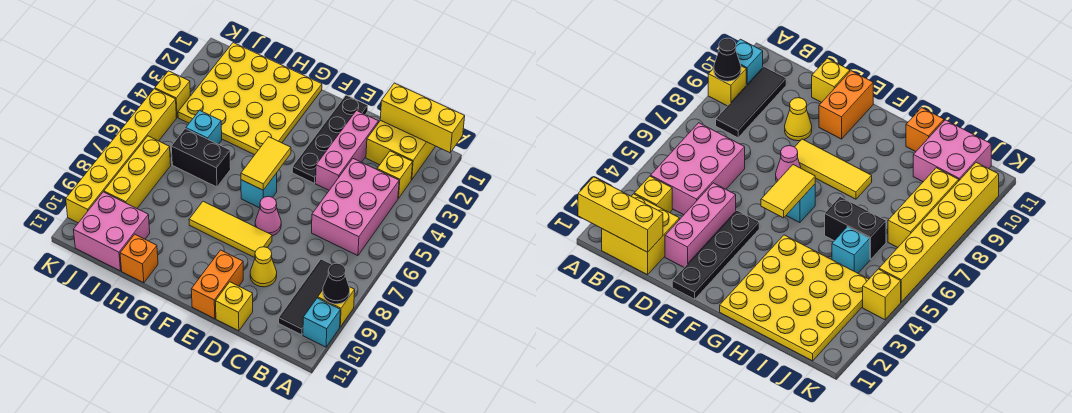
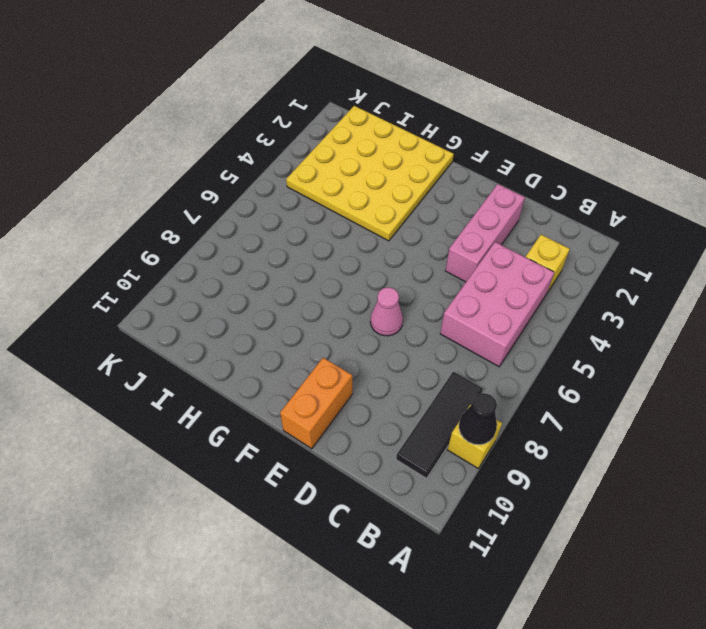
none -> cyan 1x1 brick [303,298,340,347]
none -> yellow 2x2 brick [366,120,435,180]
none -> yellow 1x1 cone [250,247,277,287]

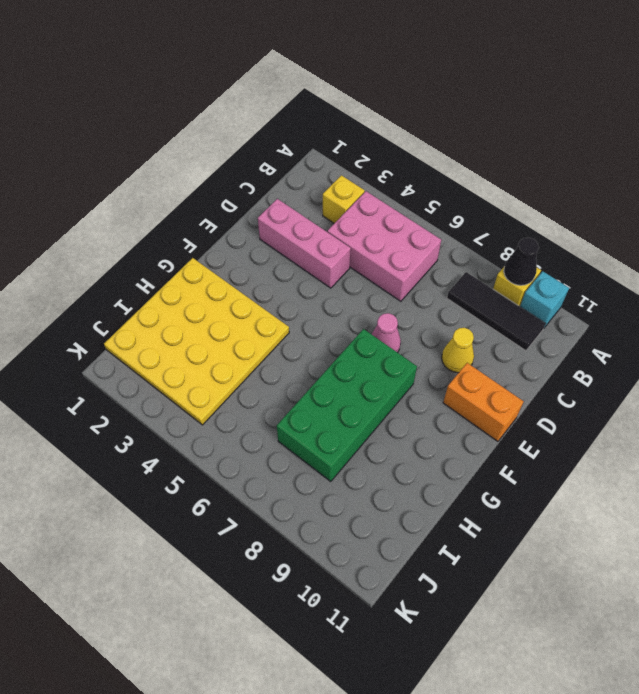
green 2x4 brick [277,329,417,482] -> yellow 1x3 tile [189,201,272,258]
none -> yellow 2x2 brick [366,120,435,180]
none -> yellow 1x1 brick [216,282,253,331]
none -> black 1x4 plate [292,95,368,183]

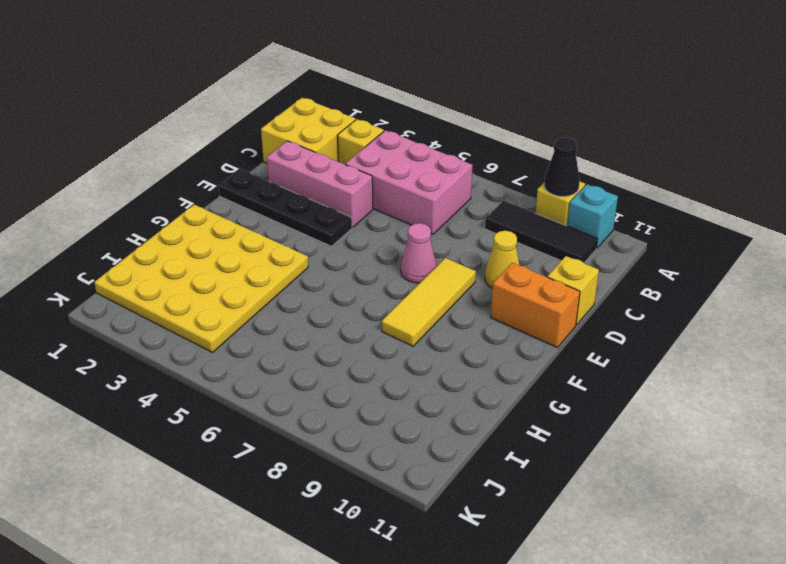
none -> cyan 1x1 brick [241,173,277,208]
none -> black 1x2 brick [171,129,231,187]
none -> orange 1x1 brick [120,234,158,283]

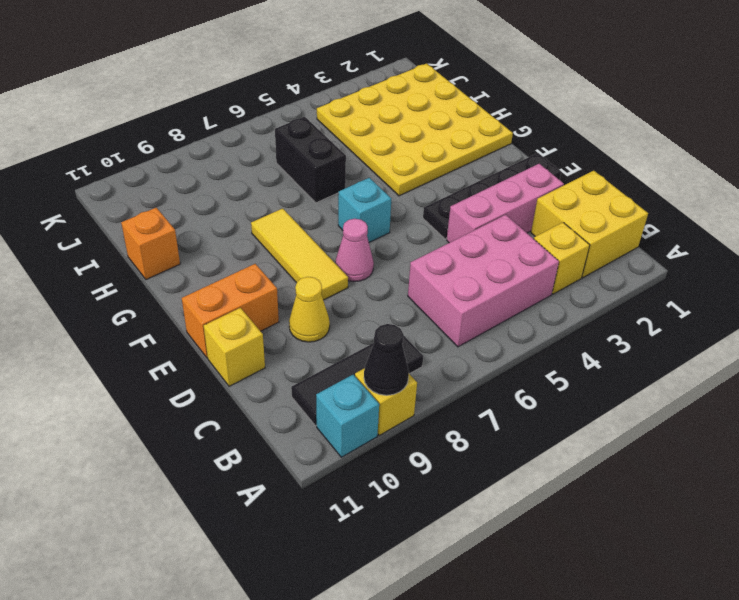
none -> cyan 1x1 brick [186,110,222,144]
none -> pink 2x2 brick [74,192,150,271]
none -> yellow 1x3 brick [104,136,171,208]

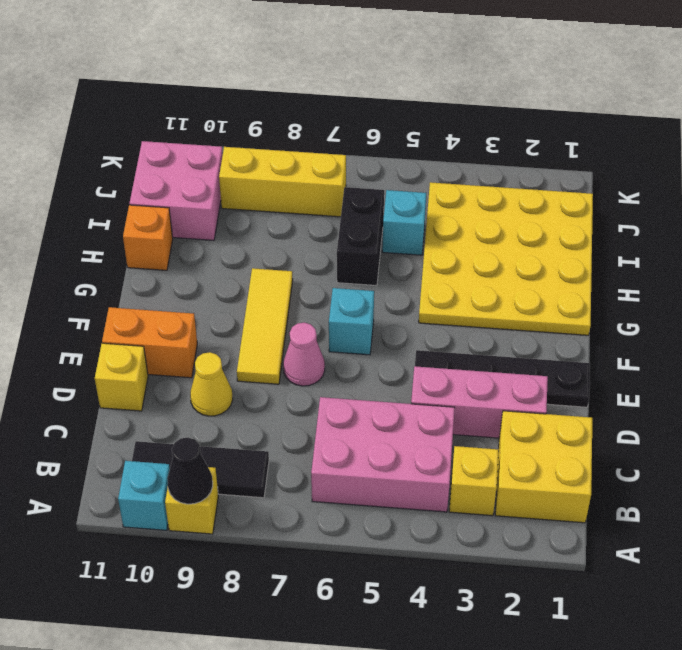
none -> yellow 1x1 brick [155,71,190,117]
none -> yellow 1x6 brick [66,89,177,223]
none -> yellow 1x3 brick [380,83,465,153]

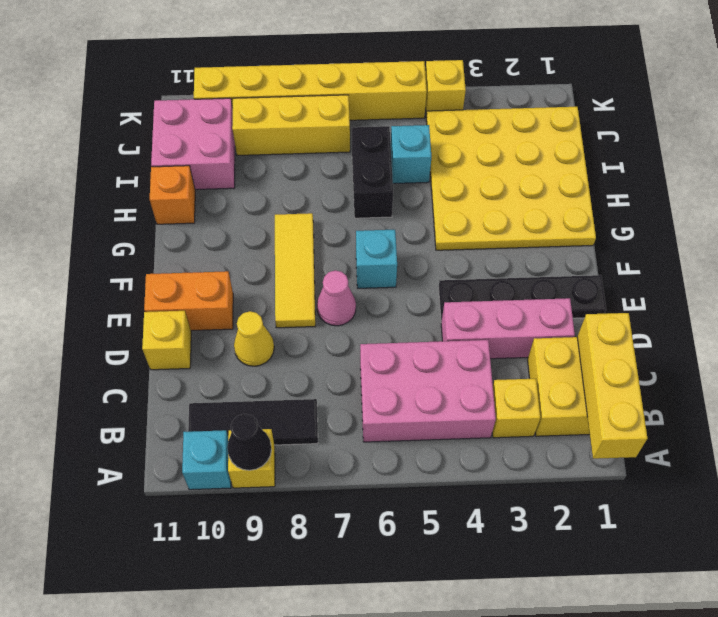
none -> yellow 1x2 tile [241,137,291,190]

